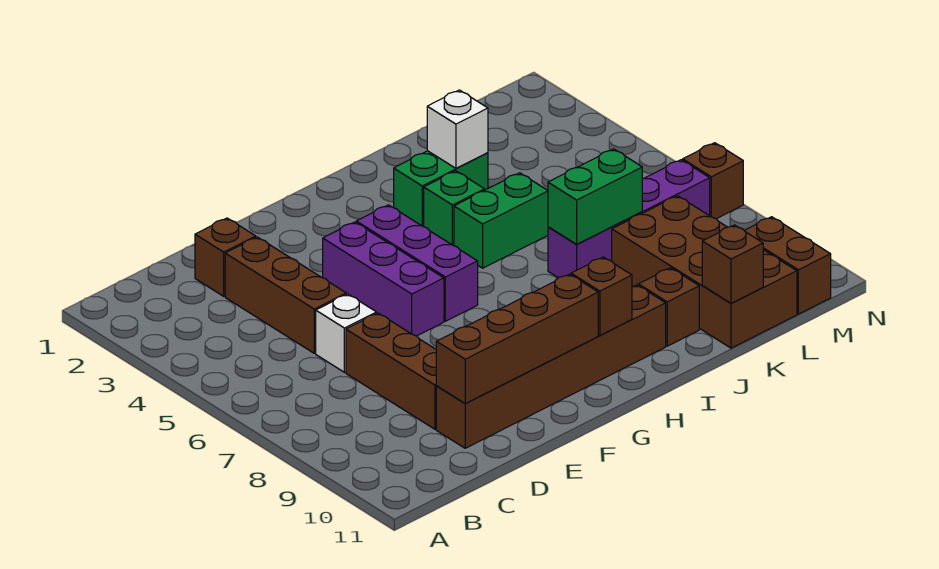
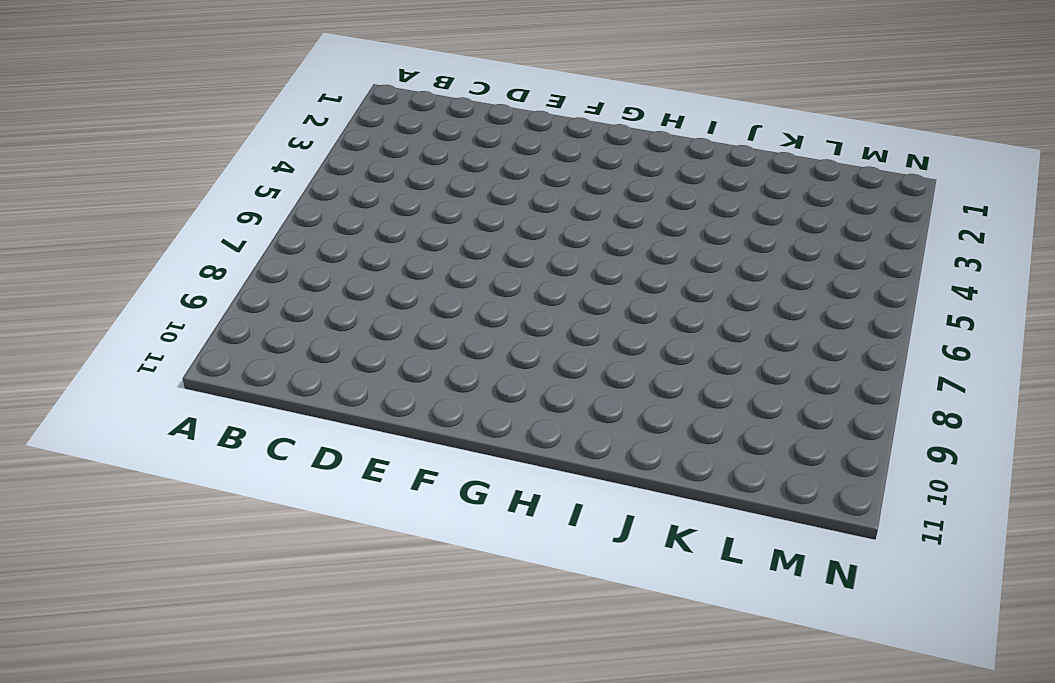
none -> brown 1x1 brick [195,218,256,296]
none -> brown 1x3 brick [225,237,346,353]
none -> white 1x1 brick [316,294,377,372]

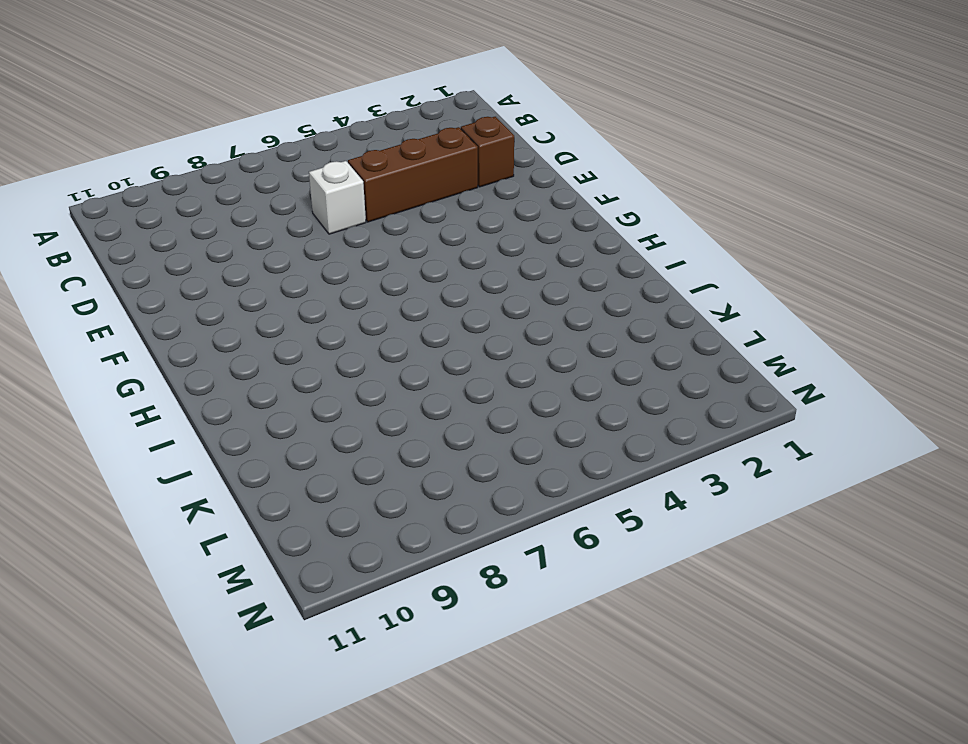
none -> brown 1x3 brick [346,313,436,429]
none -> brown 1x6 brick [436,285,666,448]
none -> purple 1x3 brick [323,222,444,336]

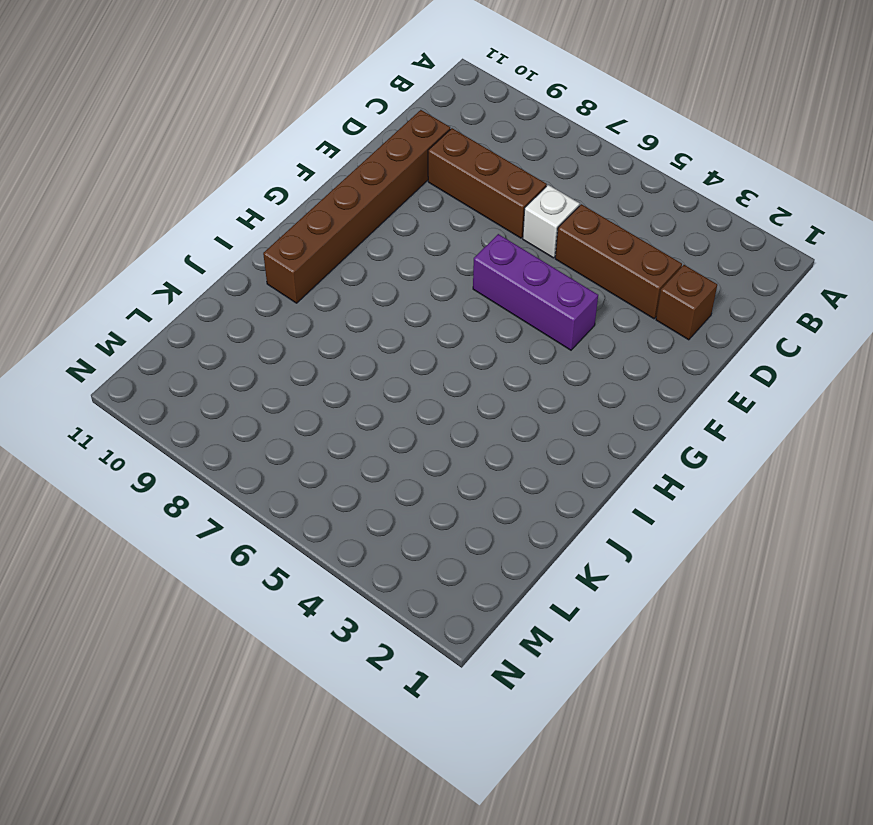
none -> purple 1x3 brick [356,205,478,321]
none -> green 1x2 brick [394,151,488,227]
none -> green 1x1 brick [424,171,485,246]

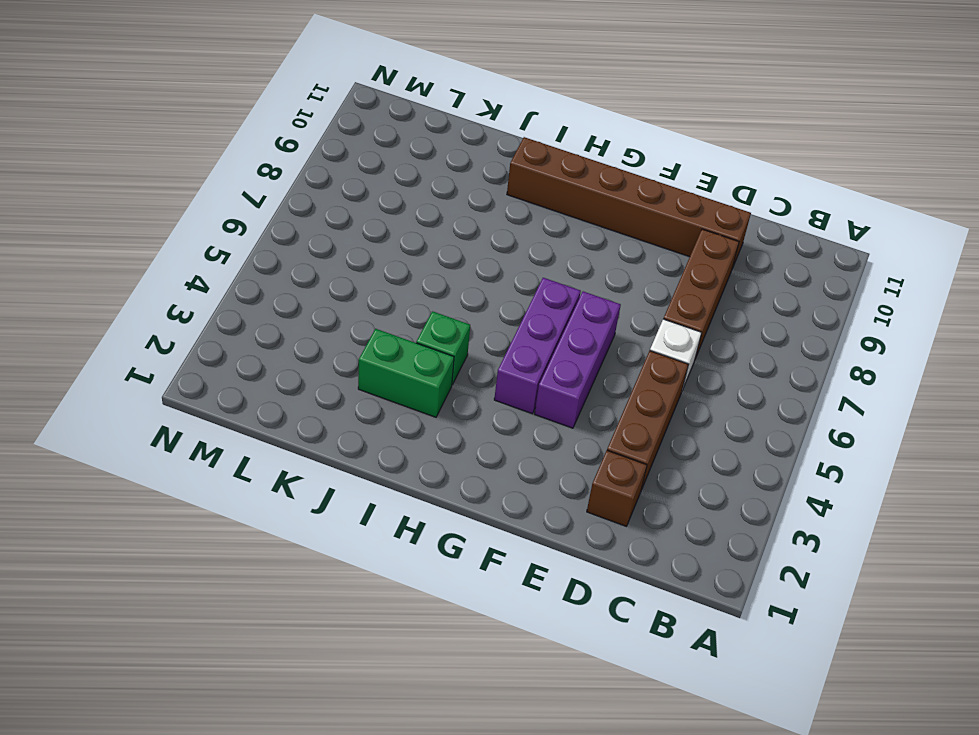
none -> green 1x2 brick [454,173,548,268]
none -> purple 1x4 brick [548,160,710,278]
none -> brown 1x1 brick [639,268,699,346]

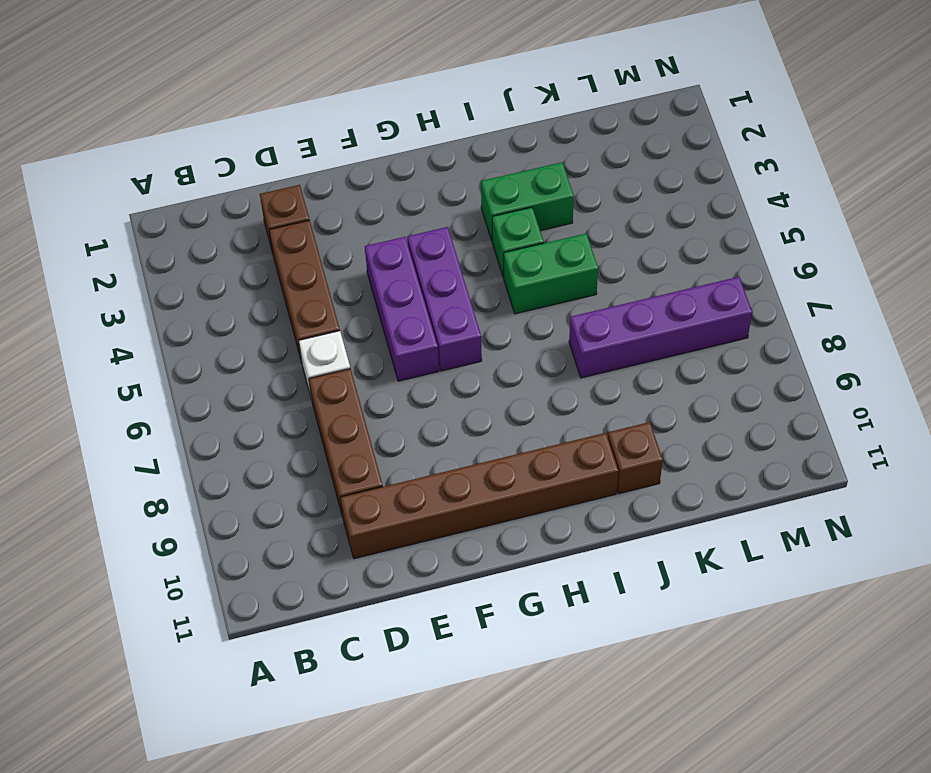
none -> brown 2x4 brick [612,196,797,348]
none -> brown 1x2 brick [744,217,831,314]
none -> brown 1x1 brick [683,143,743,219]

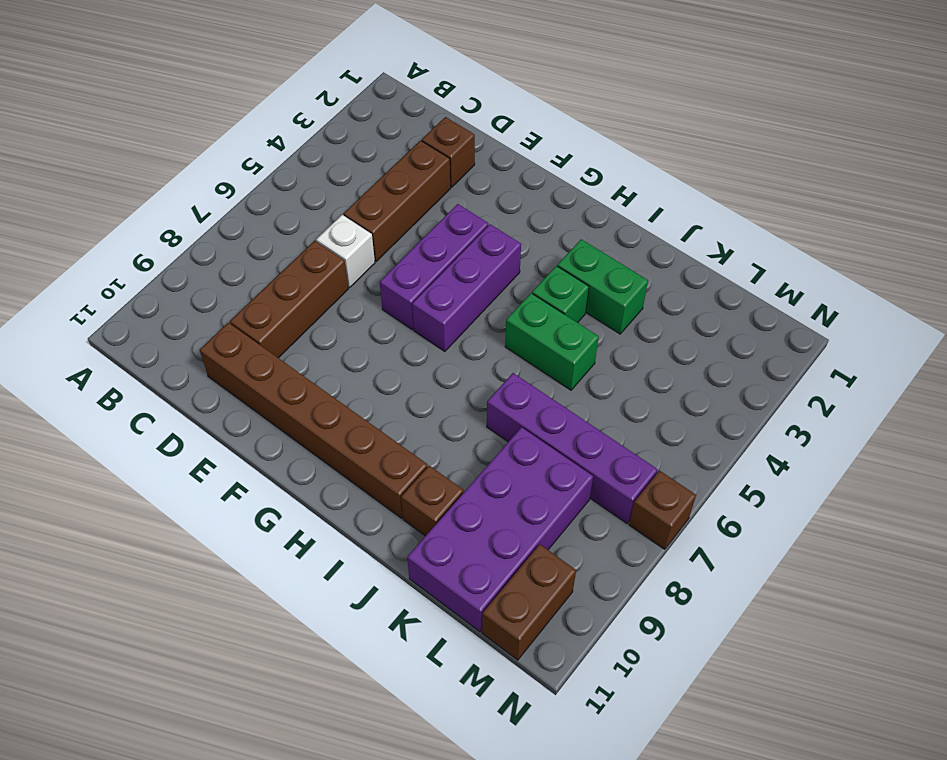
purple 2x4 brick [407,427,593,632] -> brown 2x4 brick [612,196,797,348]
none -> brown 1x4 brick [436,274,598,403]
none -> brown 1x1 brick [571,257,632,335]
none -> white 1x1 brick [427,90,488,168]

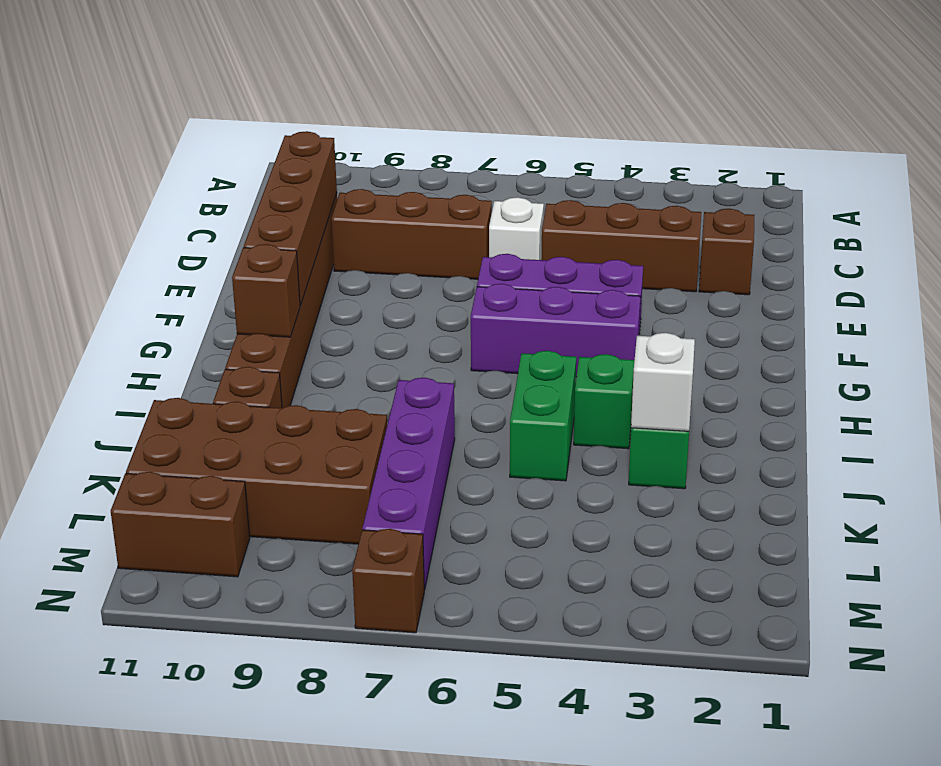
none -> green 1x2 brick [548,149,642,244]
none -> brown 1x1 brick [702,225,763,303]

